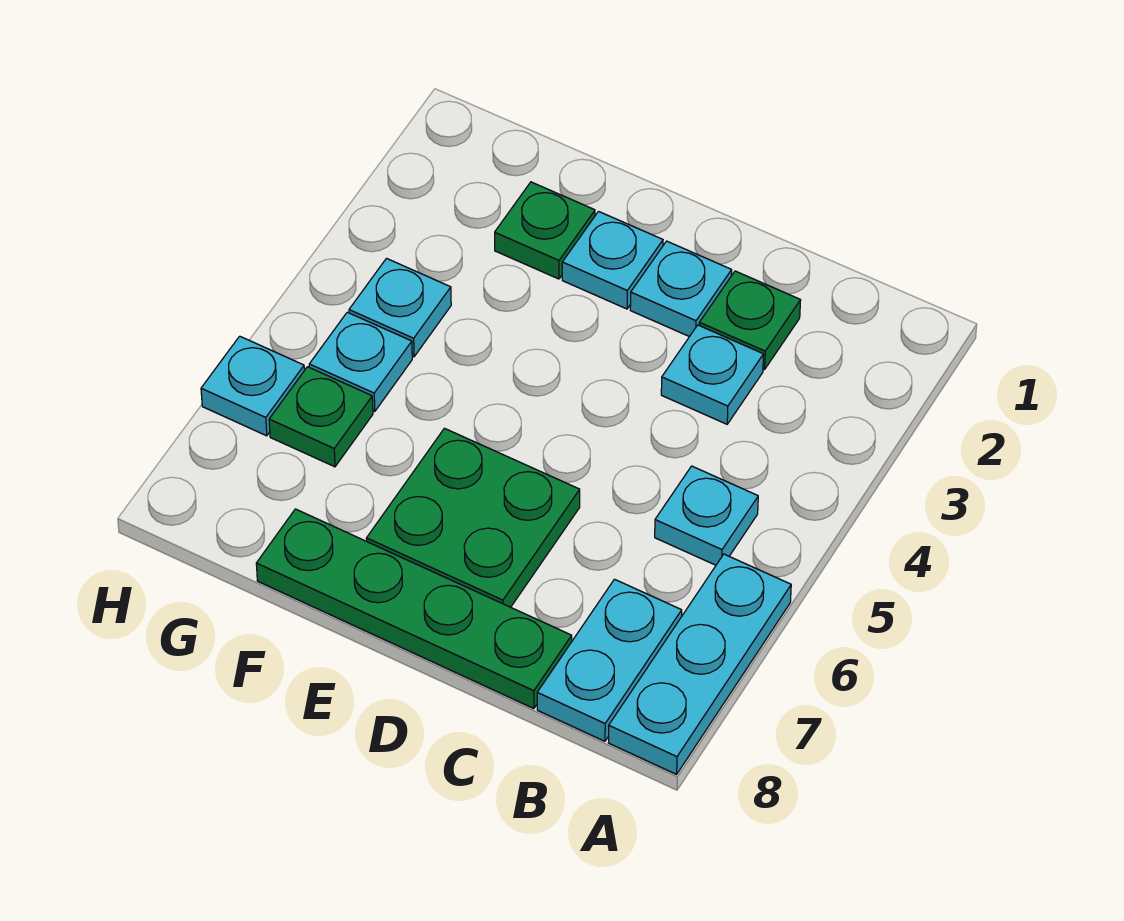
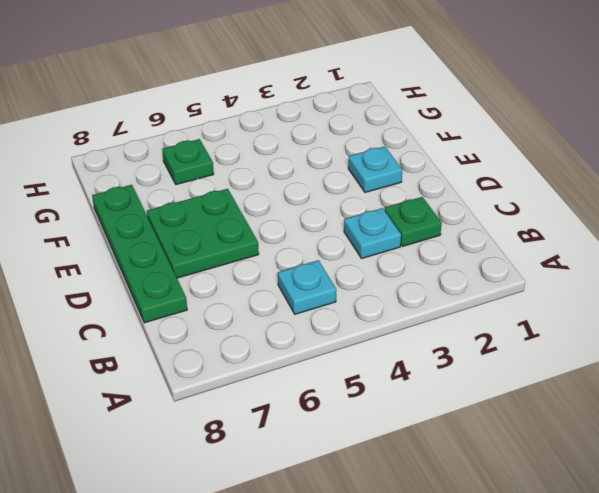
none -> cyan 1x3 plate [608,554,791,774]
none -> cyan 1x2 plate [537,579,682,741]
none -> cyan 1x1 plate [630,241,732,337]

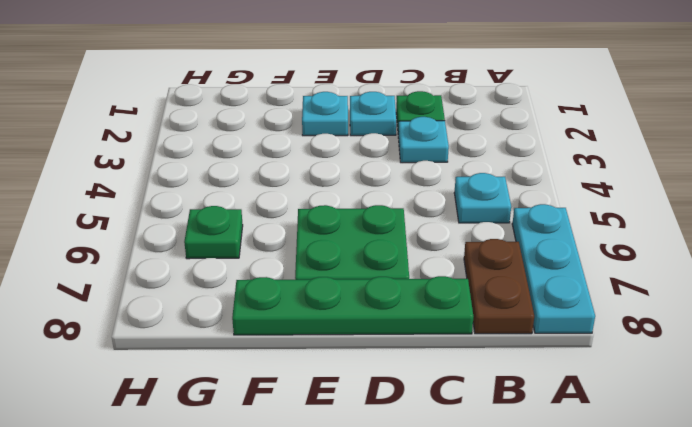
brown 1x2 plate [464,239,534,334] -> cyan 1x2 plate [537,579,682,741]
none -> green 1x1 plate [495,182,595,279]
none -> cyan 1x1 plate [349,259,451,357]
none -> cyan 1x1 plate [309,312,412,411]

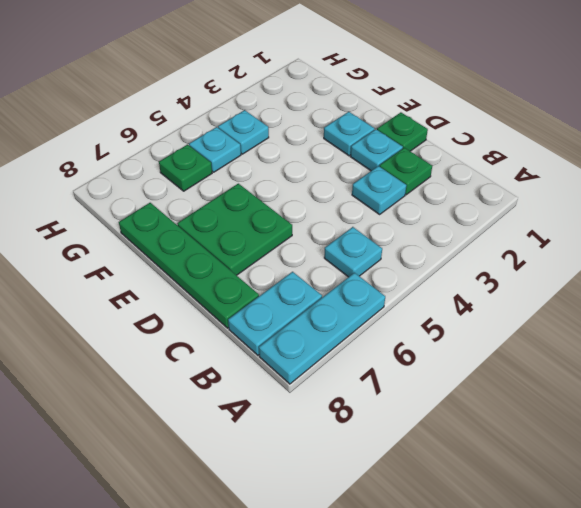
green 1x1 plate [377,112,428,151] -> green 1x1 plate moved to [495,182,595,279]
none -> cyan 1x1 plate [201,336,304,436]

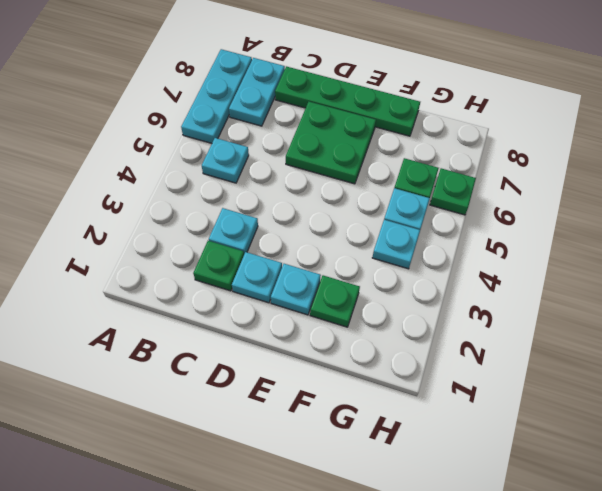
green 1x1 plate [430,168,476,215] -> cyan 1x1 plate [201,336,304,436]

